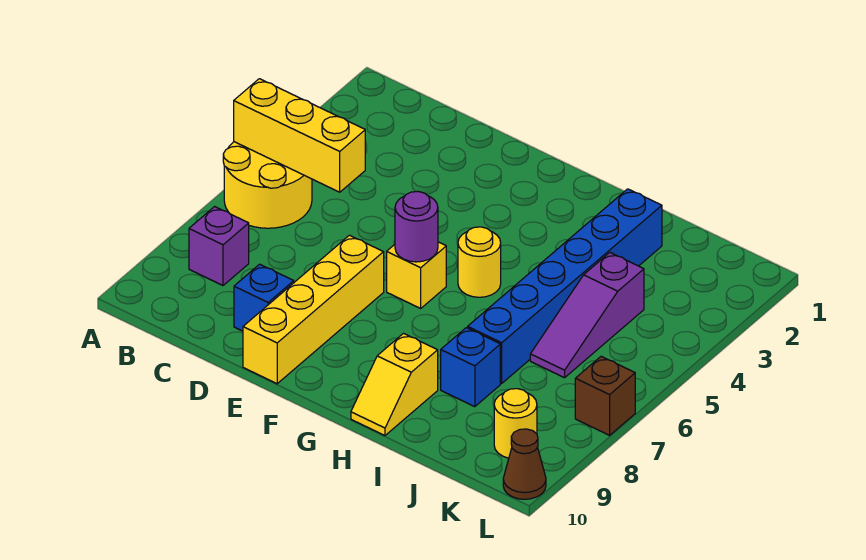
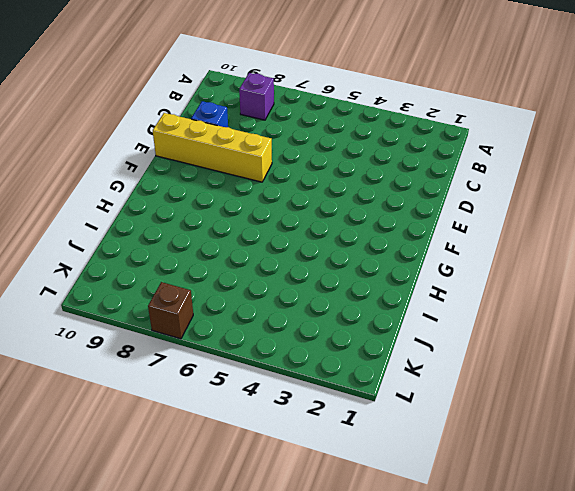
none -> yellow 2x2 round brick [223,142,312,228]
none -> yellow 1x1 brick [387,242,446,308]
none -> yellow 1x1 round brick [458,227,501,297]

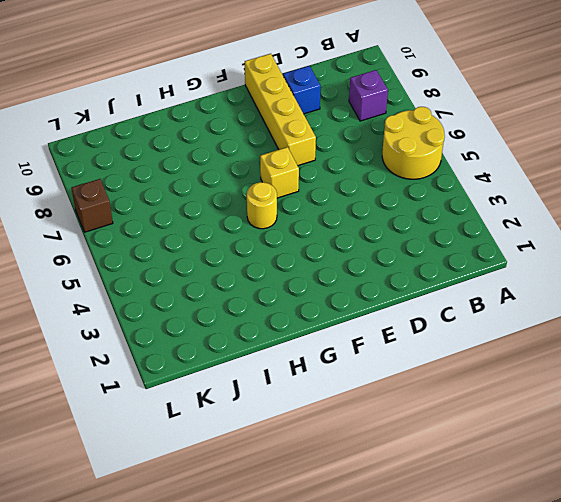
none -> yellow 1x2 slope [351,334,438,435]
none -> blue 1x6 brick [468,189,662,383]
none -> blue 1x1 brick [441,328,500,407]

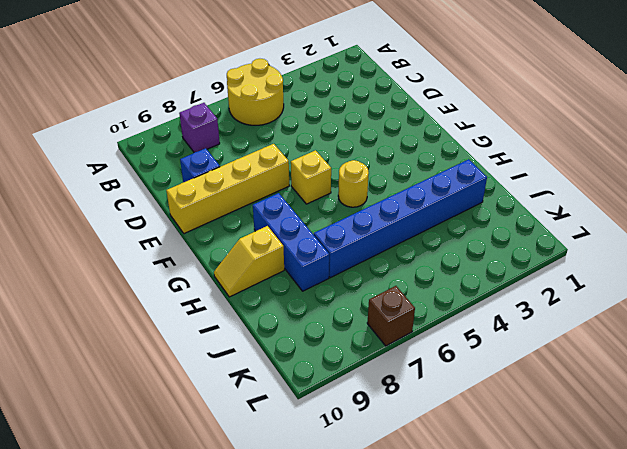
blue 1x3 brick [253,193,329,291] -> blue 1x1 brick [441,328,500,407]
none -> purple 1x3 slope [530,253,644,378]
none -> yellow 1x1 round brick [494,389,537,458]
none -> brown 1x1 cone [503,429,546,499]

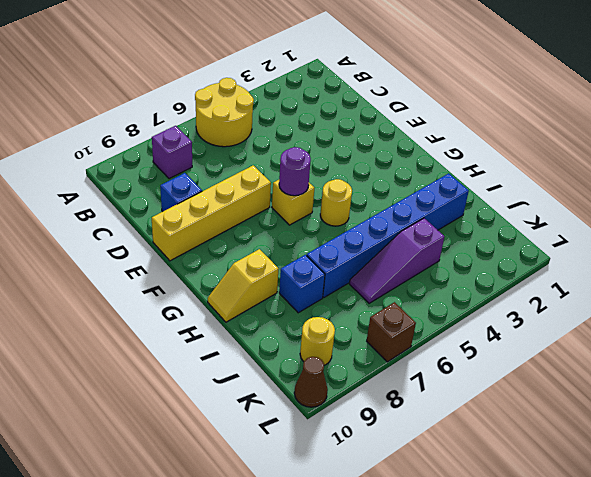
none -> yellow 1x3 brick [234,79,365,192]

